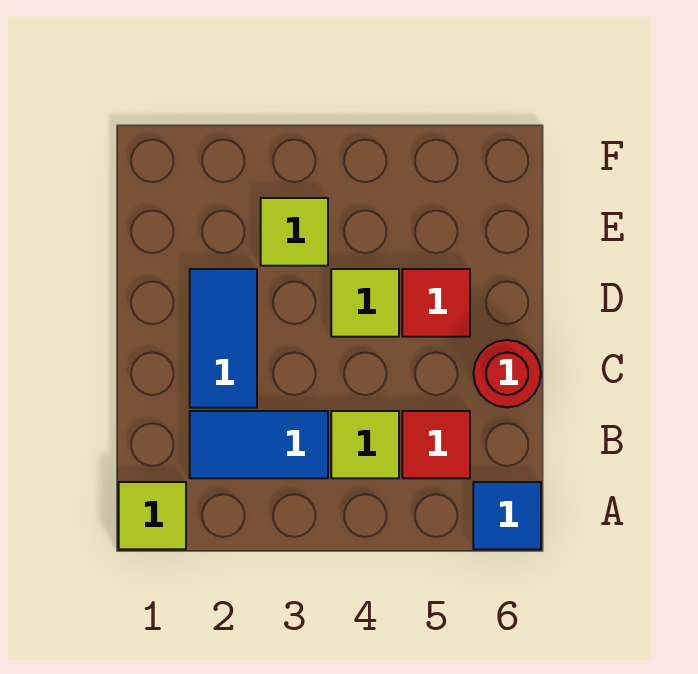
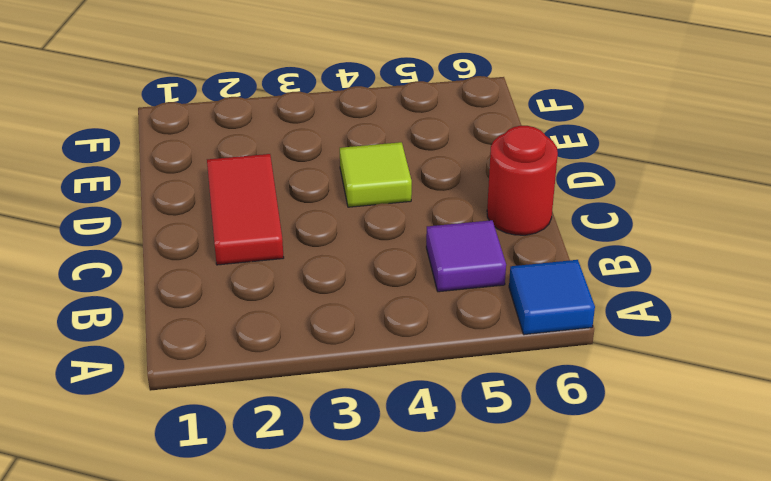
purple 1x1 tile [426,220,506,292] -> red 1x1 tile [402,411,470,478]
red 1x2 tile [207,154,284,265] -> blue 1x2 tile [190,269,257,408]
none -> lime 1x1 tile [119,482,186,549]
none -> blue 1x2 tile [190,411,328,478]

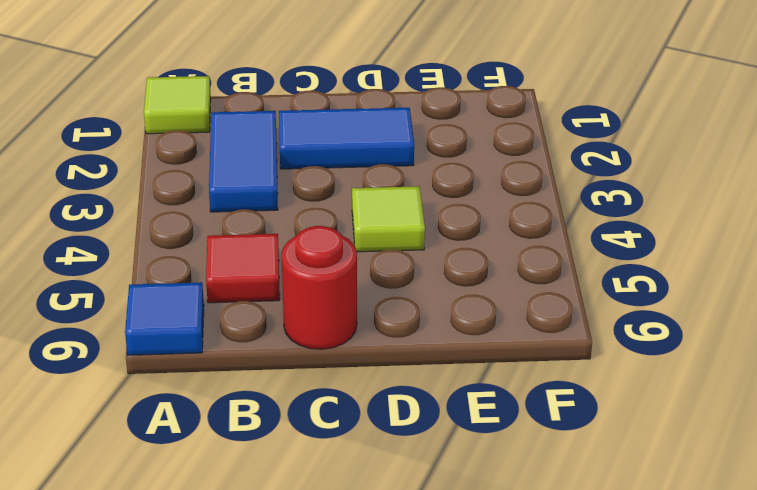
none -> lime 1x1 tile [331,411,399,478]
none -> red 1x1 tile [402,269,470,337]

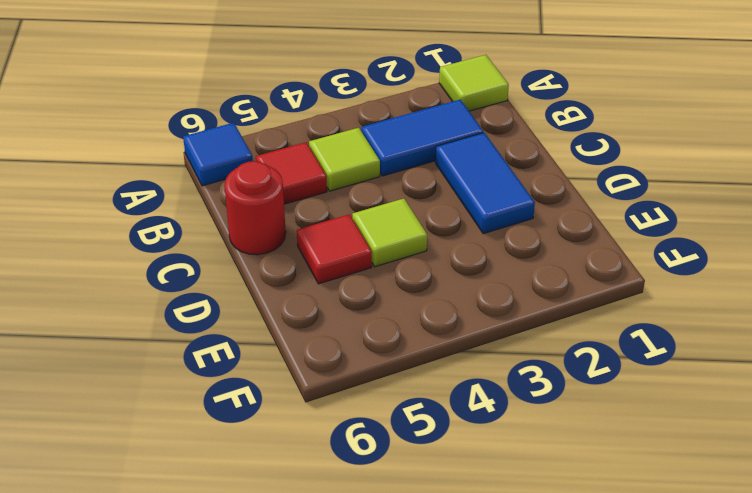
none -> lime 1x1 tile [261,198,328,266]

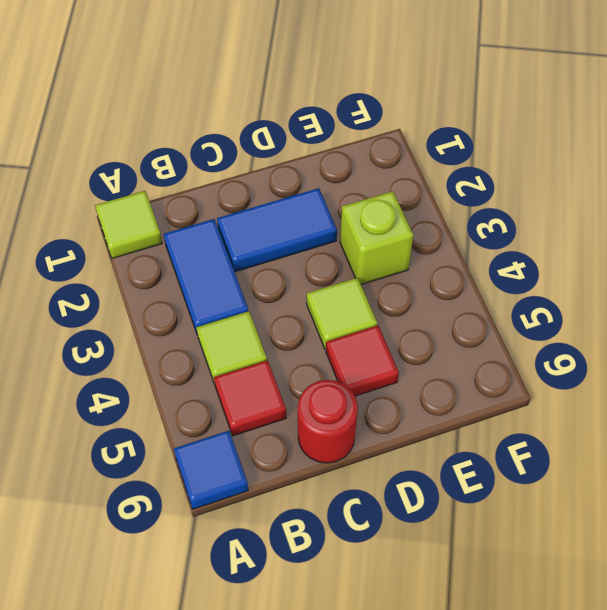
lime 1x1 brick [340,191,413,285] -> lime 1x1 tile [261,198,328,266]

